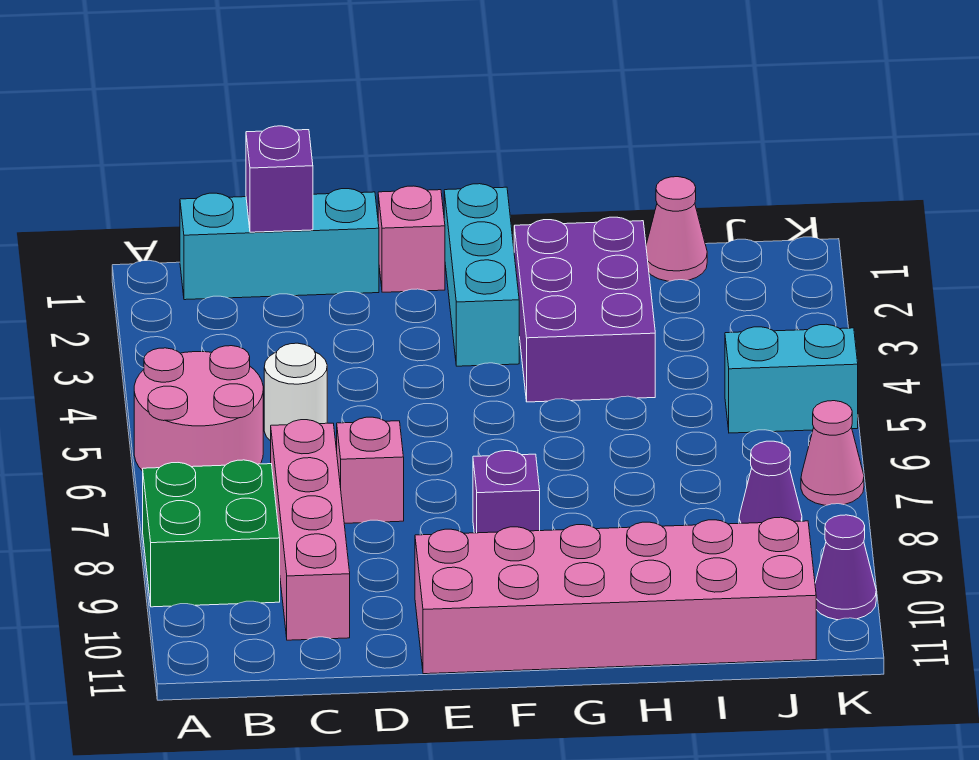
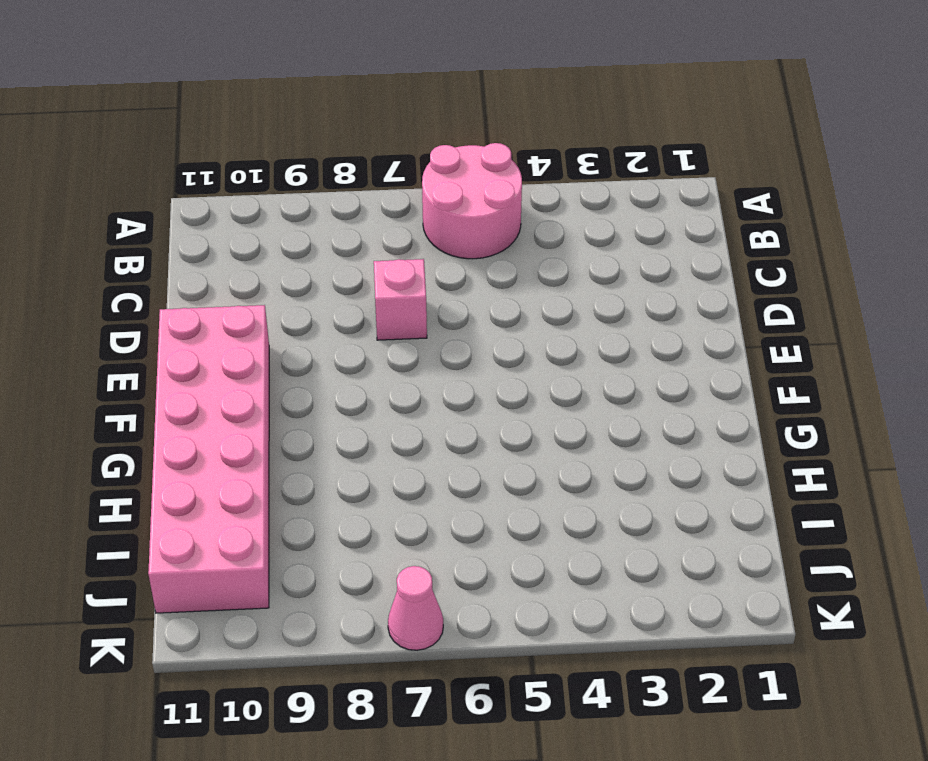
none -> green 2x2 brick [143,460,280,607]
none -> cyan 1x3 brick [180,189,379,300]
none -> white 1x1 round brick [264,343,327,441]

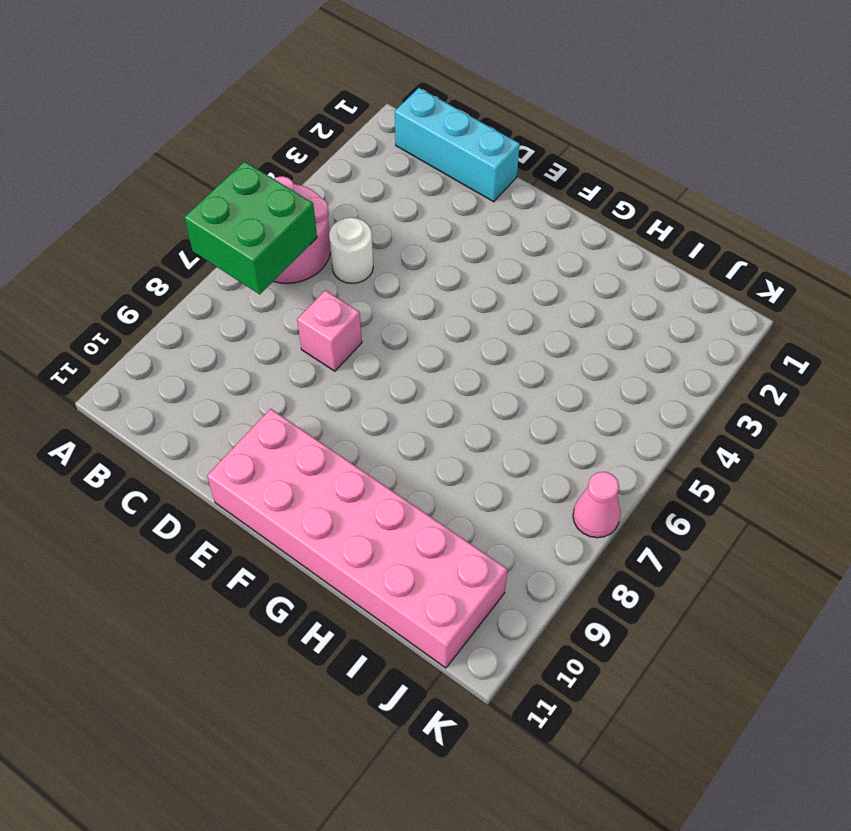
green 2x2 brick [184,162,317,294] -> green 2x2 brick moved to [143,460,280,607]
none -> pink 1x4 brick [271,420,350,640]
none -> pink 1x1 brick [378,186,445,292]
none -> cyan 1x3 brick [444,184,519,366]

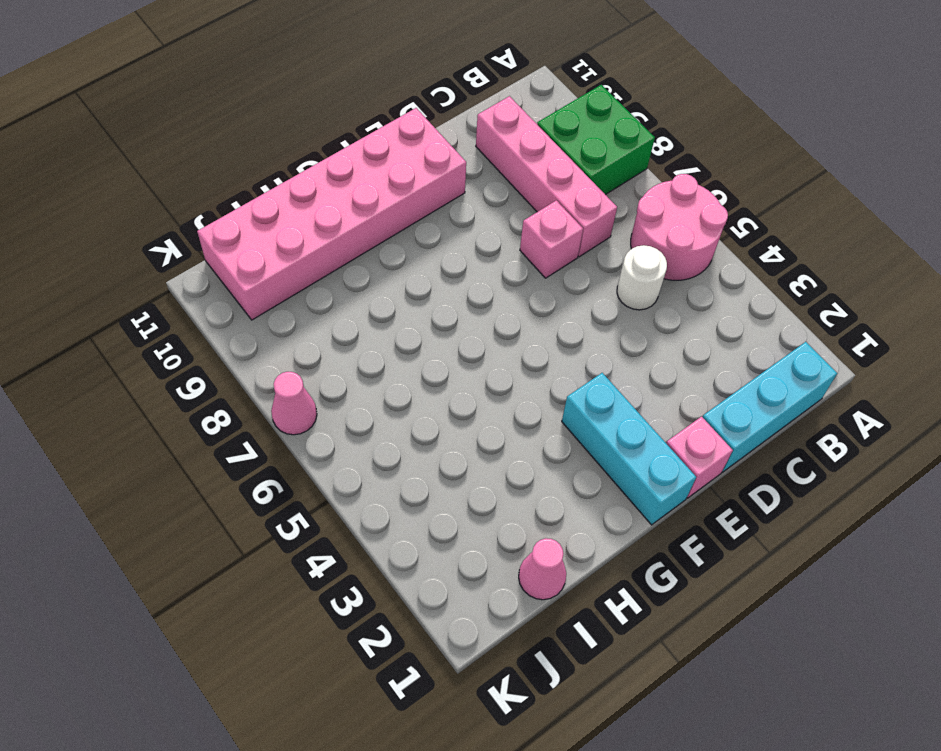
none -> purple 1x1 brick [473,451,540,533]
none -> purple 2x3 brick [514,217,655,402]
none -> cyan 1x2 brick [725,324,858,433]

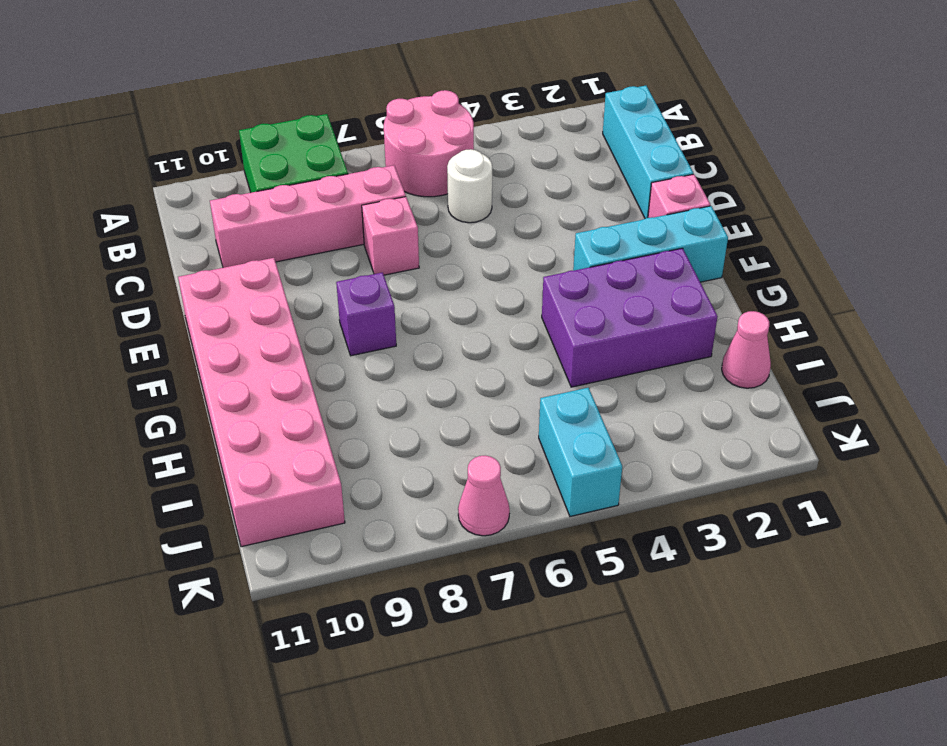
none -> purple 1x1 cone [739,441,802,523]
none -> purple 1x1 cone [815,515,876,620]
none -> purple 1x1 brick [246,126,313,232]

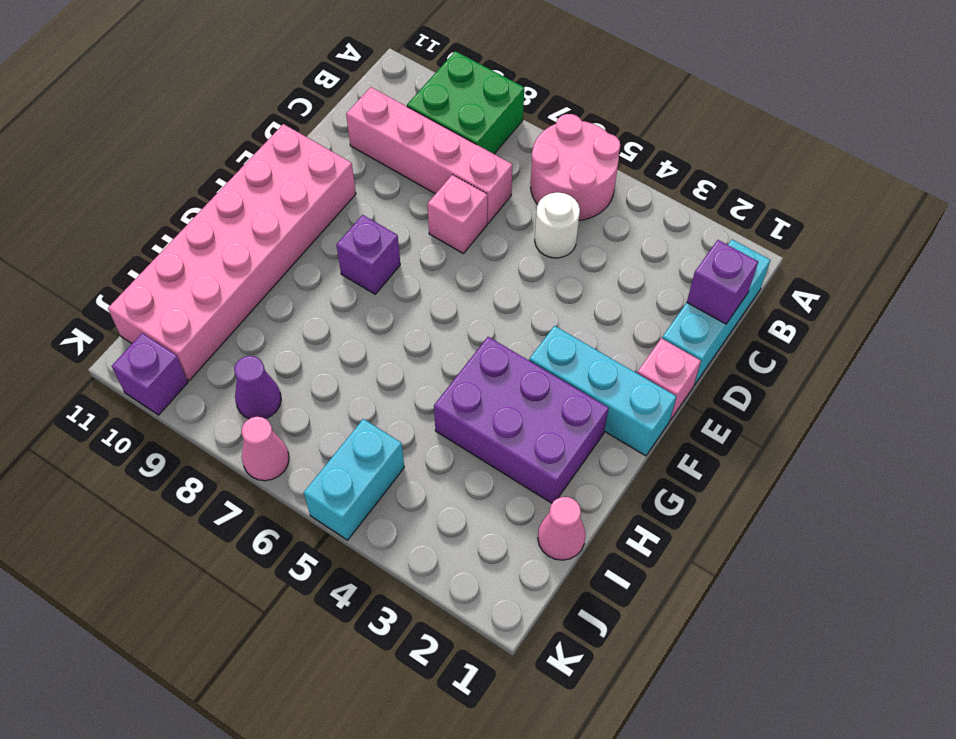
purple 1x1 brick [112,333,188,415] -> purple 1x1 cone [815,515,876,620]

